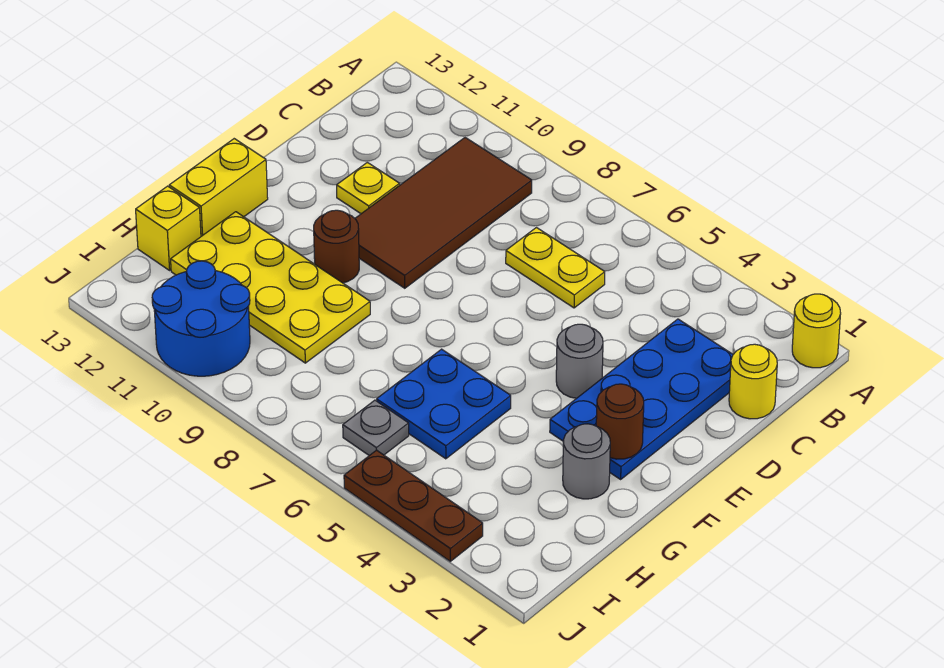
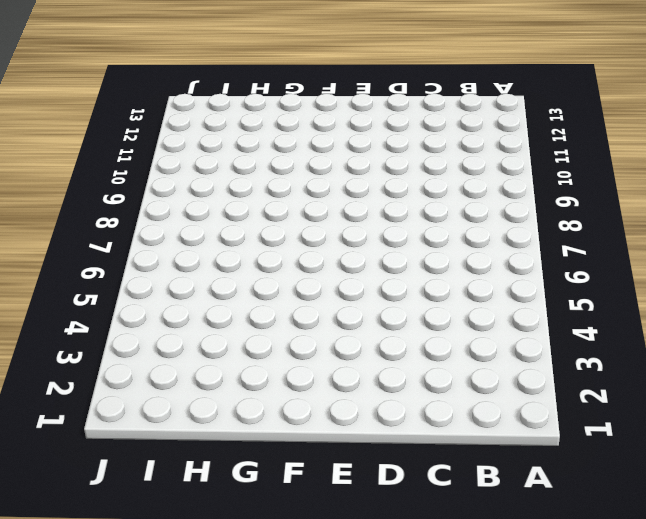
none -> yellow 1x1 round brick [792,294,841,368]
none -> brown 2x4 tile [355,138,532,288]
none -> yellow 1x1 round brick [729,344,777,419]

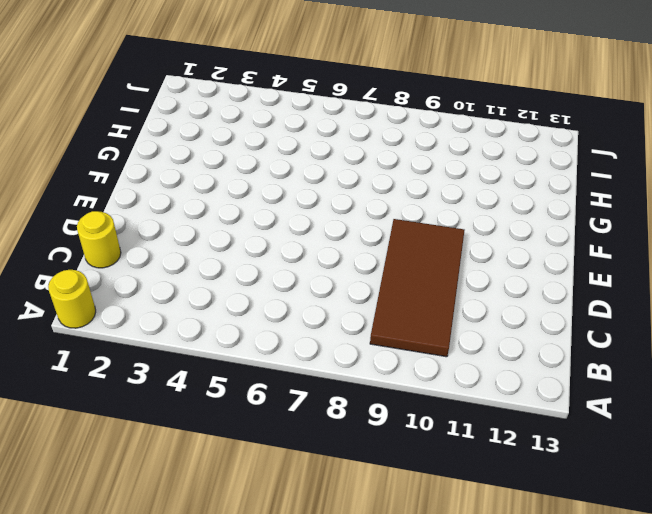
none -> blue 2x4 plate [550,319,733,479]
none -> yellow 1x2 plate [506,228,605,308]
none -> yellow 1x1 plate [337,162,400,214]

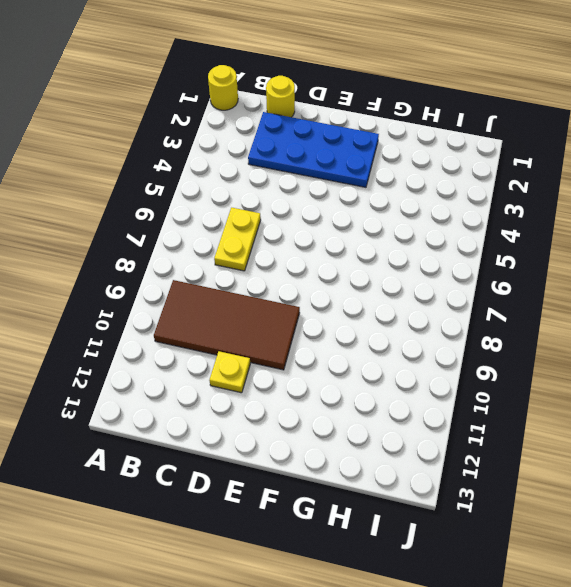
none -> grey 1x1 round brick [556,324,603,398]
none -> brown 1x1 round brick [314,210,359,283]
none -> yellow 1x2 brick [169,139,268,236]

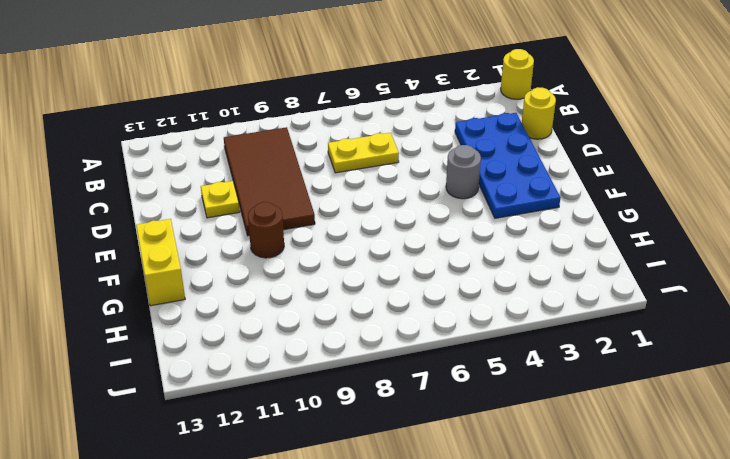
none -> grey 1x1 round brick [563,424,610,499]
none -> blue 2x2 plate [377,349,511,459]
none -> yellow 2x4 plate [171,212,370,363]

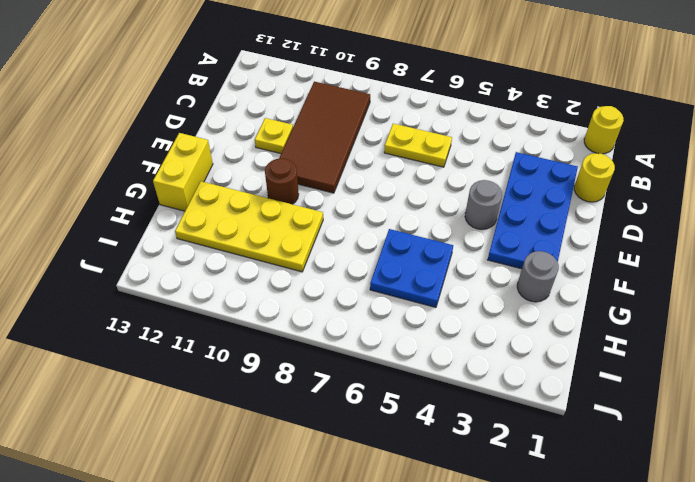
none -> yellow 1x1 brick [136,186,201,270]
none -> grey 1x1 plate [343,400,409,456]
none -> blue 2x2 round brick [152,261,250,376]

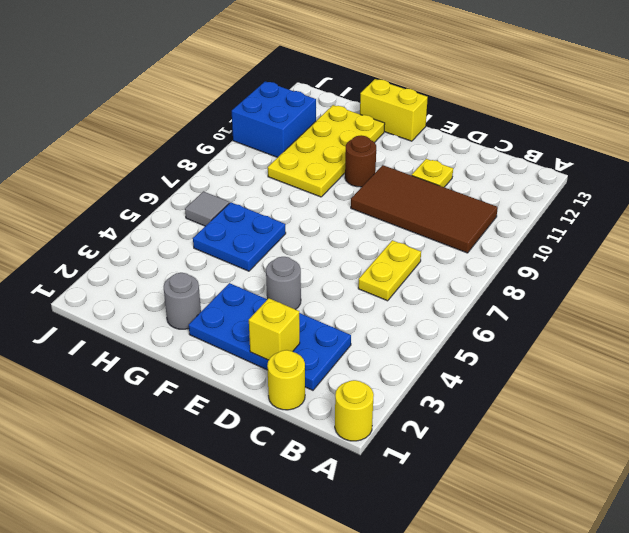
yellow 1x1 brick [249,298,300,360] -> yellow 1x1 brick moved to [136,186,201,270]
grey 1x1 tile [185,192,229,226] -> grey 1x1 plate [343,400,409,456]
blue 2x2 brick [232,81,316,157] -> blue 2x2 round brick [152,261,250,376]
none -> brown 1x3 plate [344,450,483,561]
none -> brown 1x1 round brick [596,384,644,459]

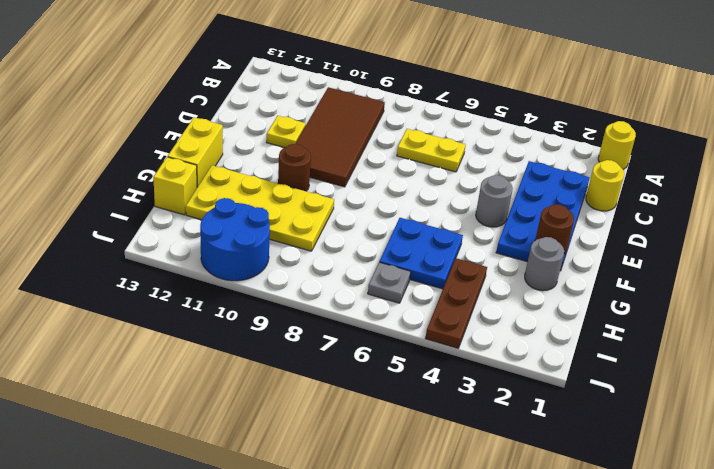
brown 1x3 plate [425,258,487,348] -> brown 1x3 plate turned to [344,450,483,561]

